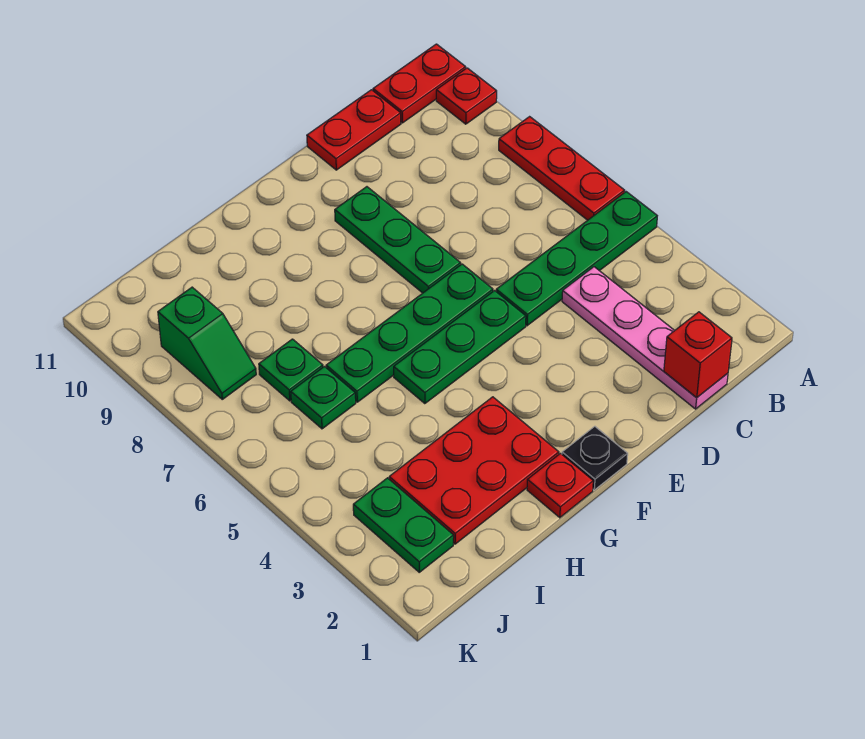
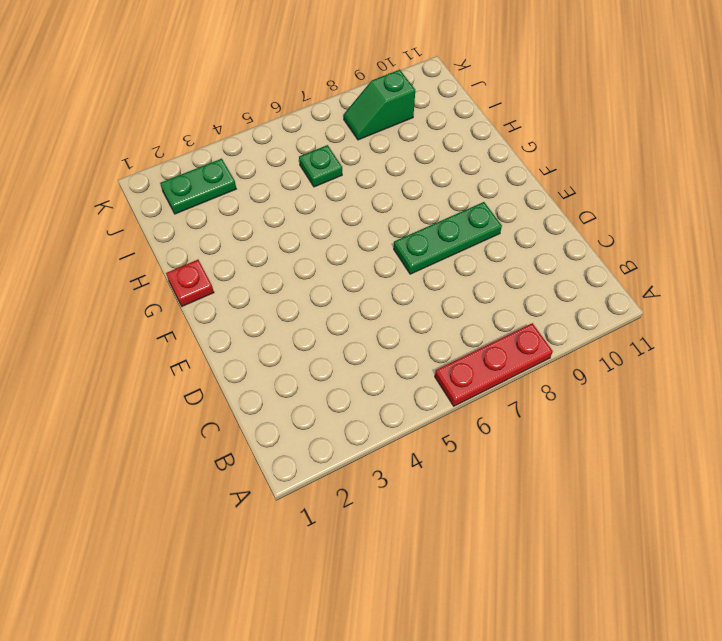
none -> green 1x4 plate [496,192,657,326]
none -> red 1x1 plate [436,68,497,124]
none -> red 1x2 plate [373,44,466,123]

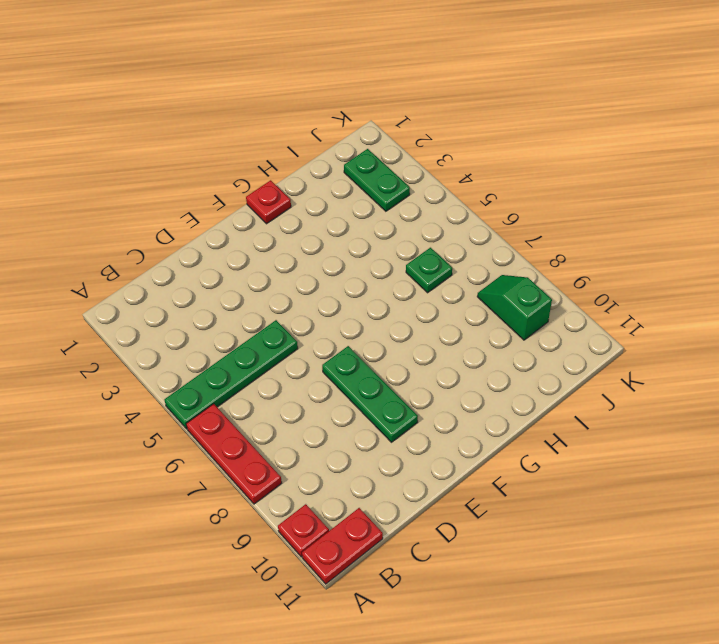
none -> pink 1x4 plate [562,267,728,409]
none -> red 1x2 plate [307,90,401,170]
none -> green 1x3 plate [394,291,526,404]

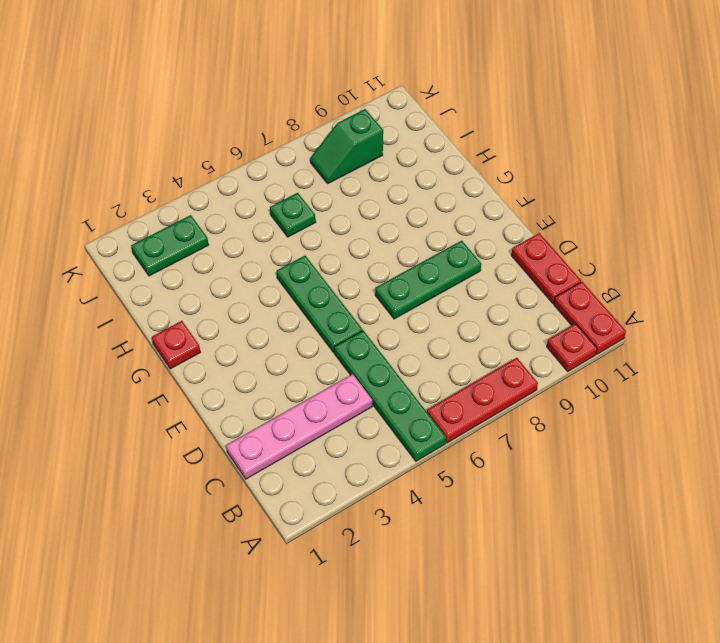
none -> green 1x4 plate [326,264,493,402]
none -> black 1x1 plate [562,426,628,490]
none -> red 2x3 plate [389,397,559,544]

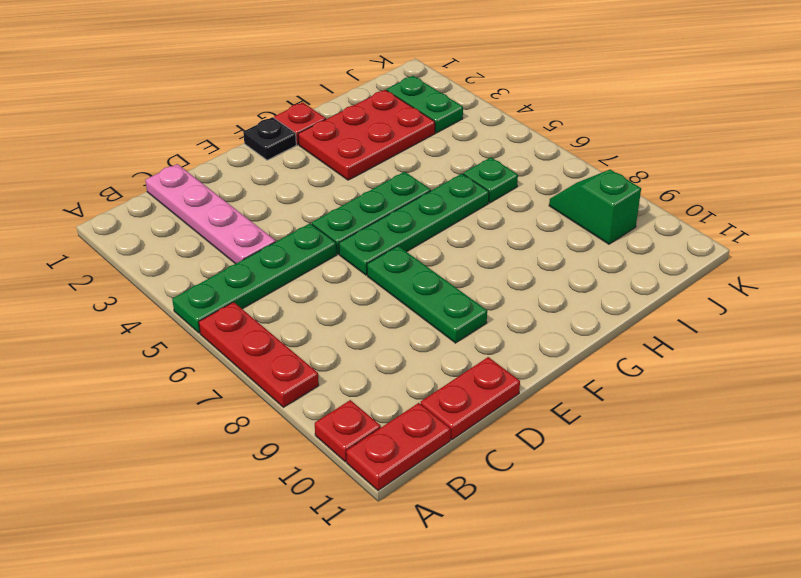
none -> green 1x1 plate [259,339,323,401]
none -> red 1x1 brick [664,312,732,398]

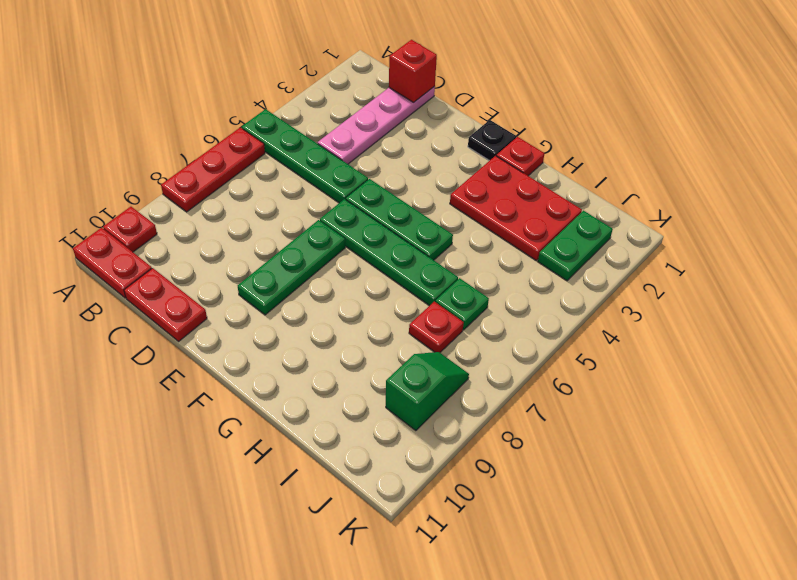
red 1x1 plate [409,302,464,352] -> green 1x1 plate [259,339,323,401]

